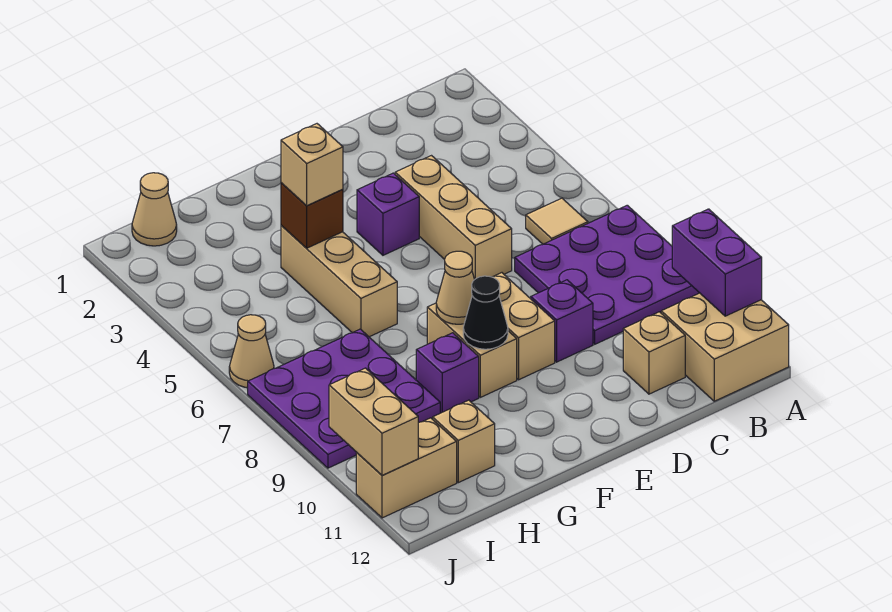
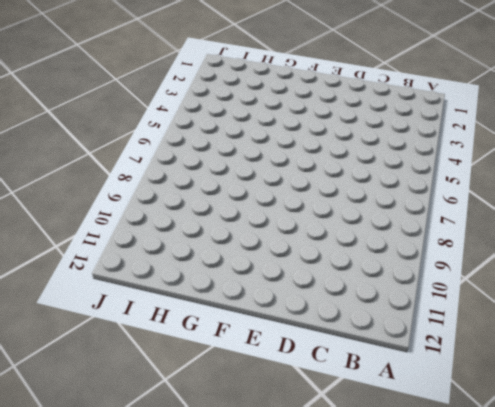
none -> purple 3x3 plate [515,205,699,344]
none -> tan 2x2 brick [661,293,789,401]
none -> tan 1x1 tile [526,198,588,244]

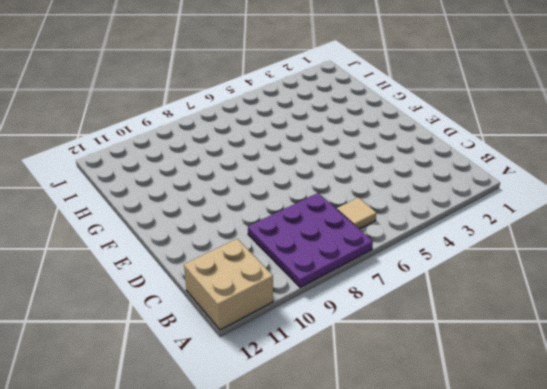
none -> tan 1x1 brick [623,312,685,394]
none -> tan 1x3 brick [395,156,512,280]
none -> purple 1x1 brick [531,280,593,362]

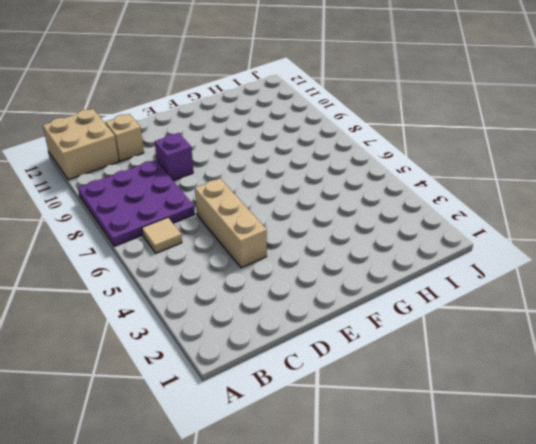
none -> purple 1x1 brick [357,173,419,255]
none -> tan 1x2 brick [493,273,555,380]
none -> tan 1x2 brick [427,303,517,397]

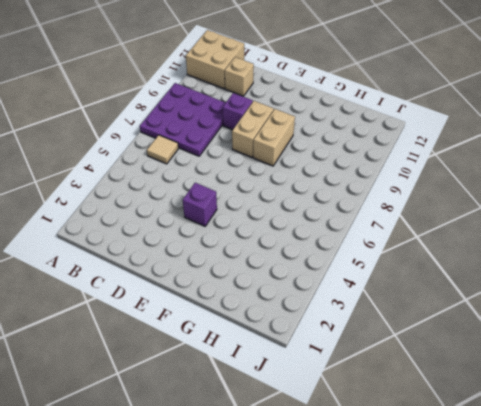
none -> tan 1x3 brick [395,156,512,280]
none -> tan 1x3 brick [281,225,397,337]
none -> purple 1x1 brick [416,333,479,413]

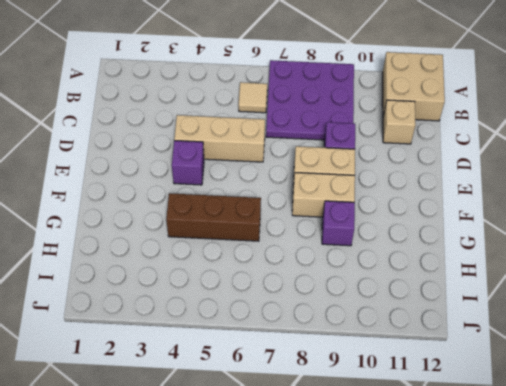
brown 1x3 brick [166,193,261,241] -> tan 1x3 brick [281,225,397,337]
none -> purple 3x3 plate [248,329,440,468]
none -> tan 1x1 brick [433,400,495,483]
none -> tan 1x1 cone [132,173,177,246]

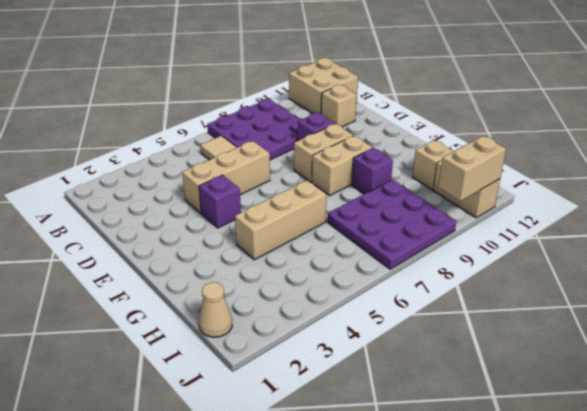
none -> tan 1x1 cone [229,315,274,388]
none -> purple 1x2 brick [672,209,762,316]
none -> tan 1x1 cone [436,251,474,324]

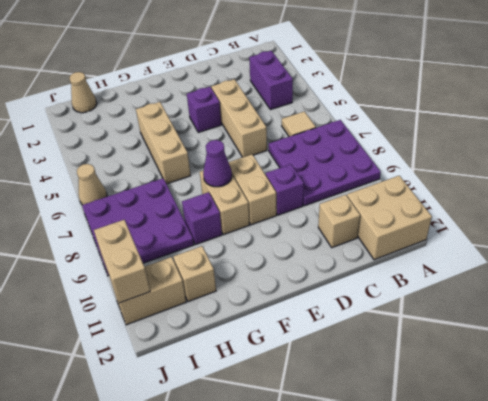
purple 1x2 brick [249,51,293,110] -> purple 1x2 brick moved to [672,209,762,316]
purple 1x1 cone [203,140,232,187] -> tan 1x1 cone [436,251,474,324]
none -> black 1x1 cone [463,276,508,349]
none -> brown 1x1 brick [281,183,343,248]
none -> tan 1x1 brick [281,124,343,206]

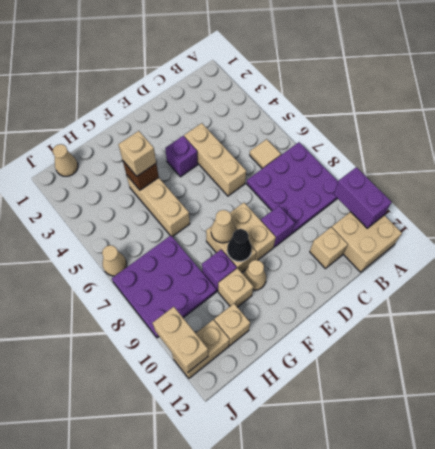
tan 1x1 cone [243,260,266,290] -> none
tan 1x1 brick [218,268,253,307] -> none

